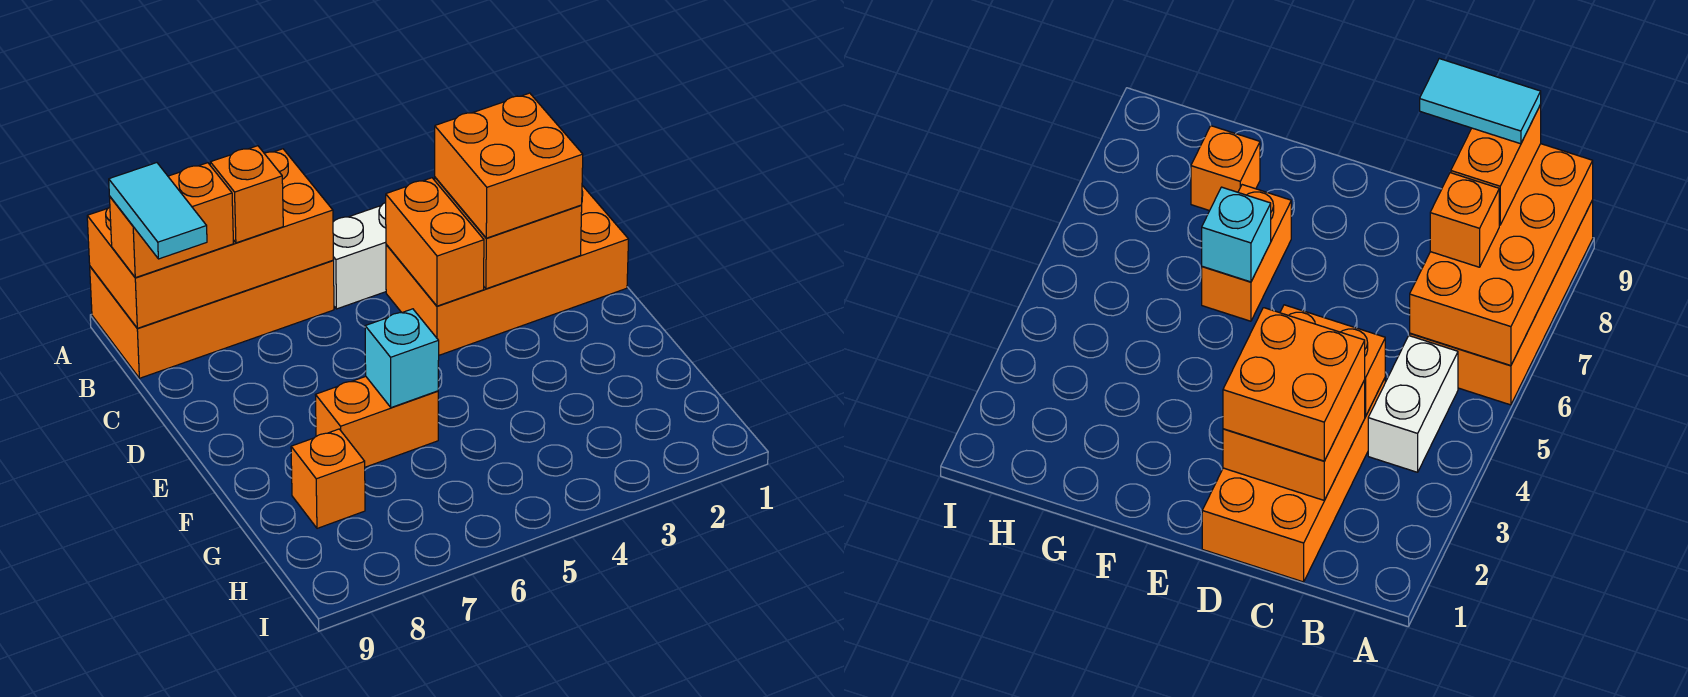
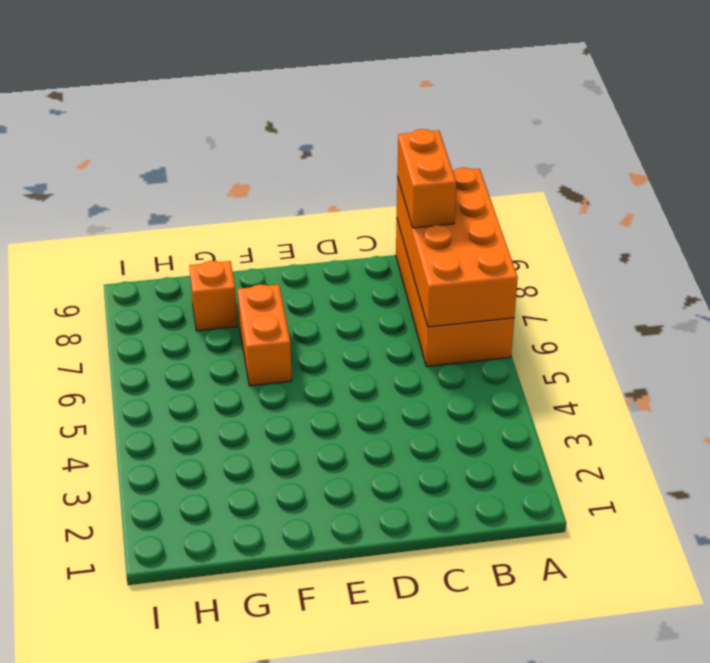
none -> white 1x2 brick [333,203,386,309]
none -> orange 2x4 brick [386,186,629,355]
none -> orange 2x2 brick [435,177,582,289]

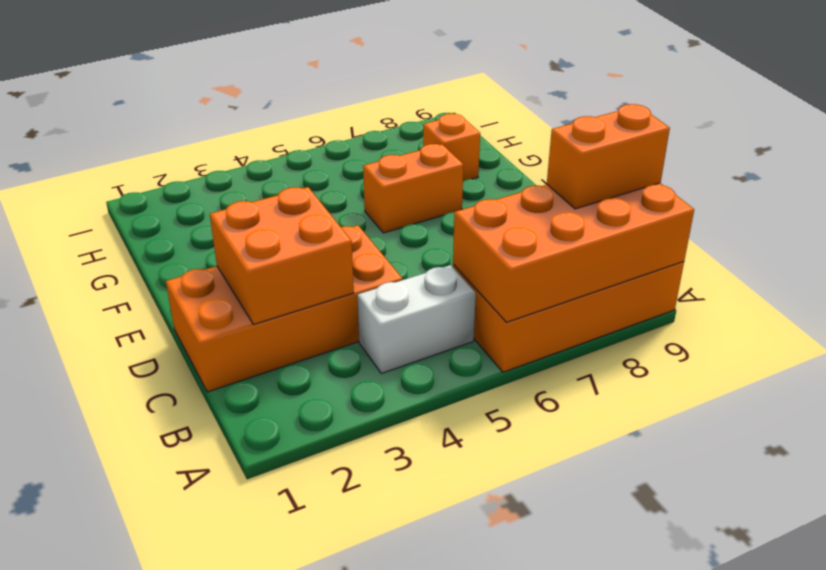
none -> orange 1x2 brick [386,178,484,306]
none -> cyan 1x1 brick [365,309,439,408]
none -> orange 1x1 brick [210,146,283,243]

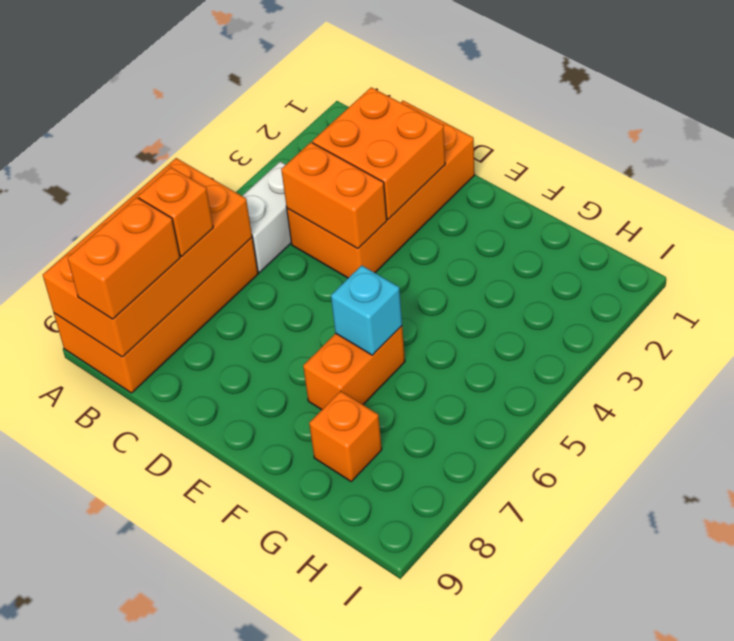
none -> orange 2x2 brick [435,93,583,238]
none -> cyan 1x2 tile [109,163,207,259]

